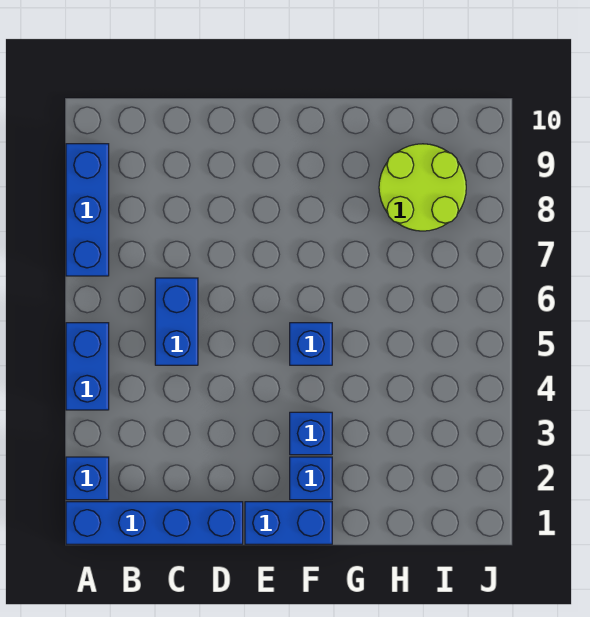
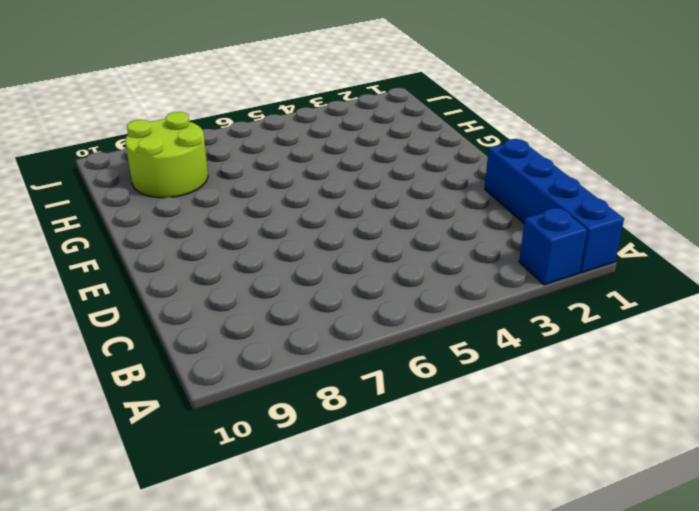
none -> blue 1x2 brick [66,323,109,410]
none -> blue 1x3 brick [66,144,109,276]

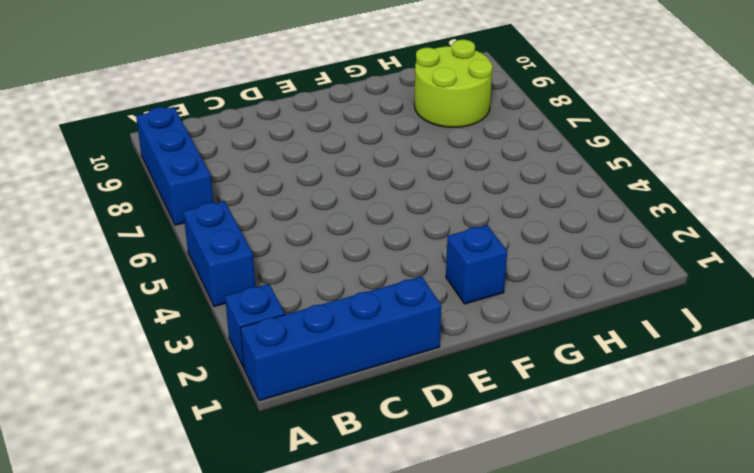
none -> blue 1x2 brick [155,278,198,365]
none -> blue 1x2 brick [245,502,332,544]

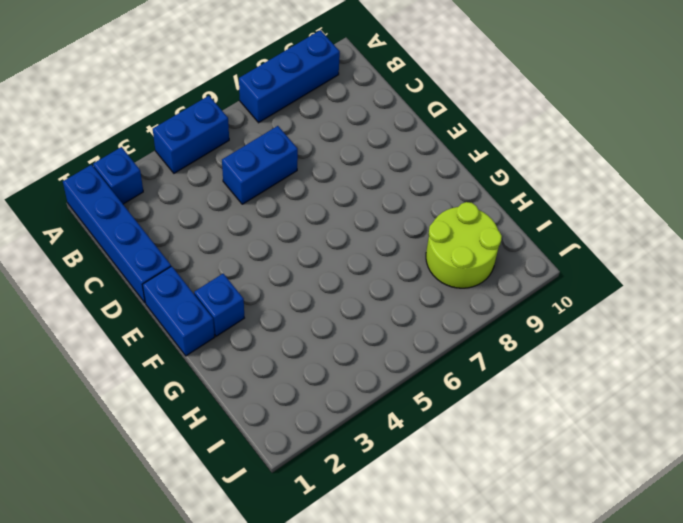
none -> blue 1x1 brick [290,412,332,455]
none -> blue 1x1 brick [290,323,332,365]

